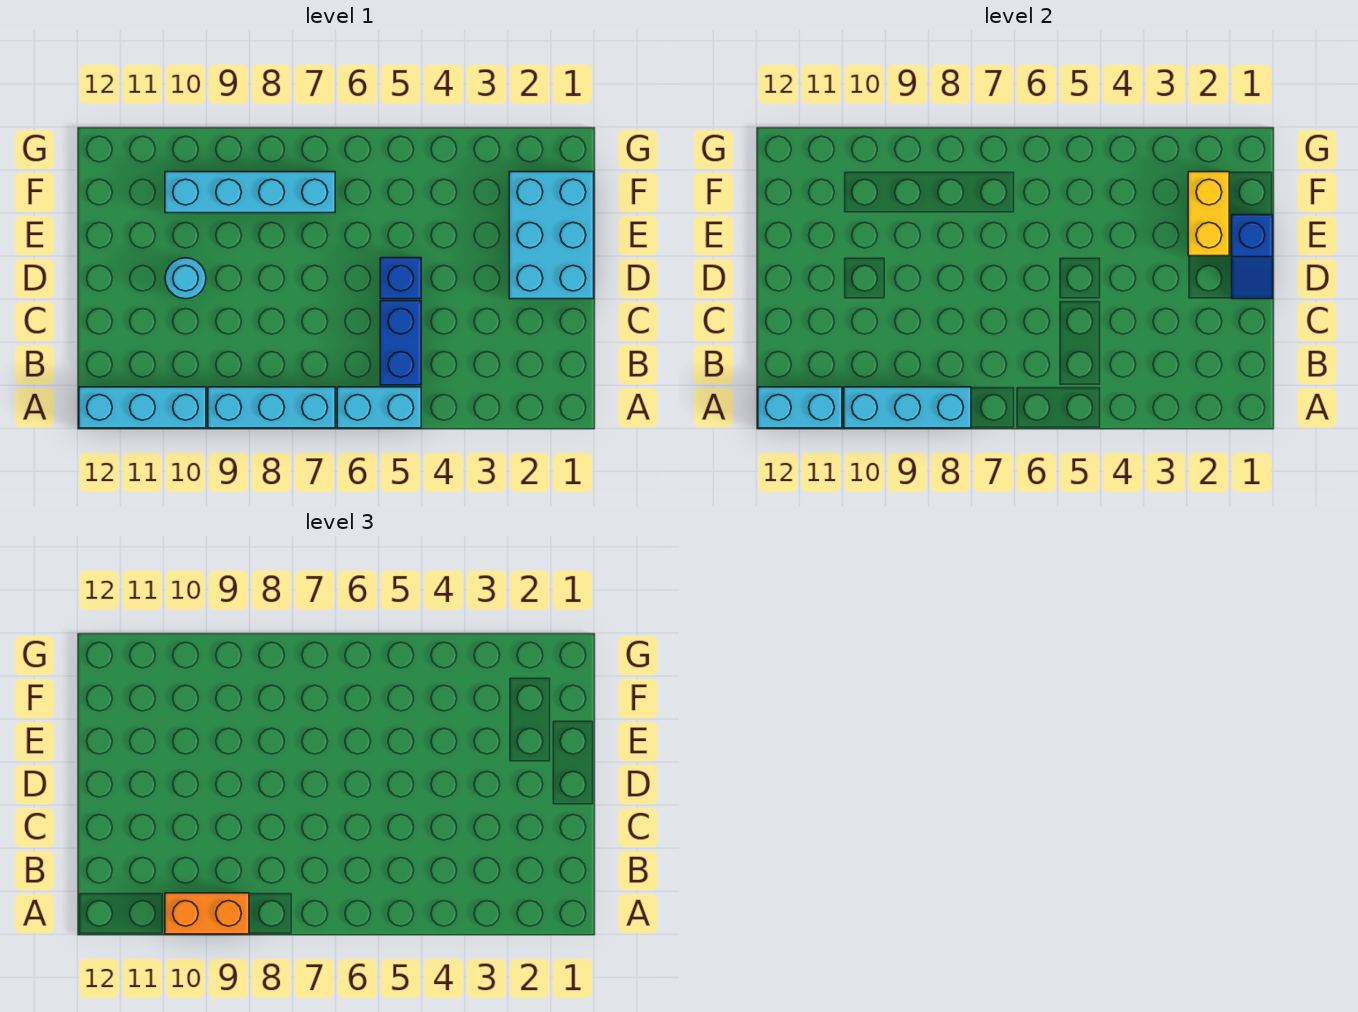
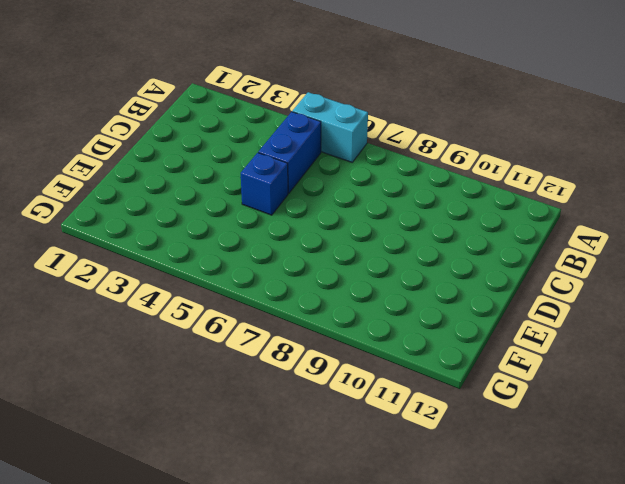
none -> cyan 1x3 brick [208,387,335,428]
none -> cyan 1x3 brick [79,387,206,428]
none -> cyan 2x3 brick [509,172,594,299]

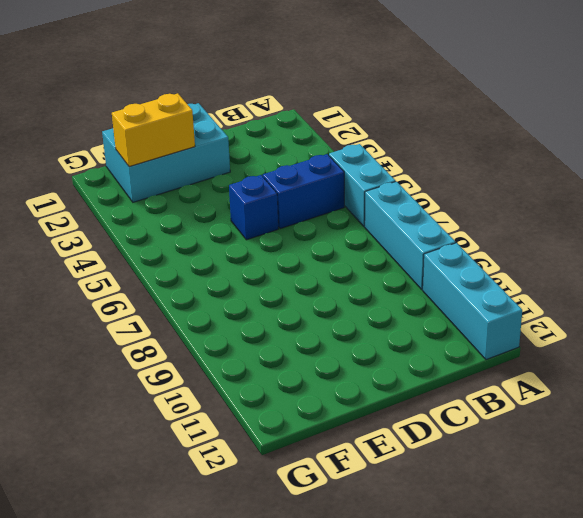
none -> cyan 1x1 round brick [165,258,206,299]
none -> cyan 1x4 brick [165,172,335,213]
none -> cyan 1x3 brick [844,387,971,428]

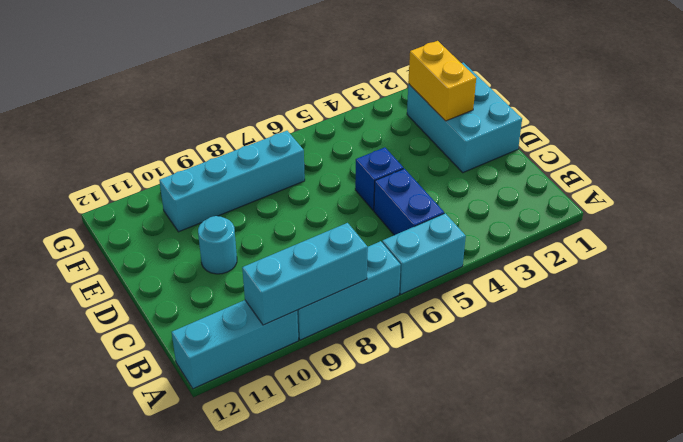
none -> cyan 1x2 brick [758,387,842,428]
none -> blue 1x2 slope [1232,215,1273,299]
none -> orange 1x2 brick [165,893,249,934]

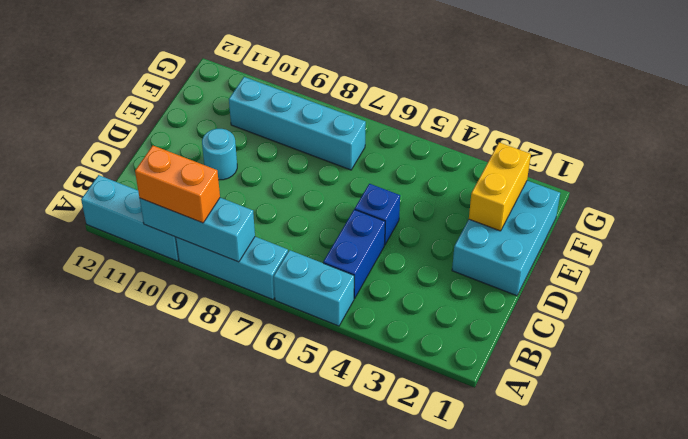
none -> cyan 1x2 brick [758,387,842,428]
none -> blue 1x2 slope [1232,215,1273,299]

